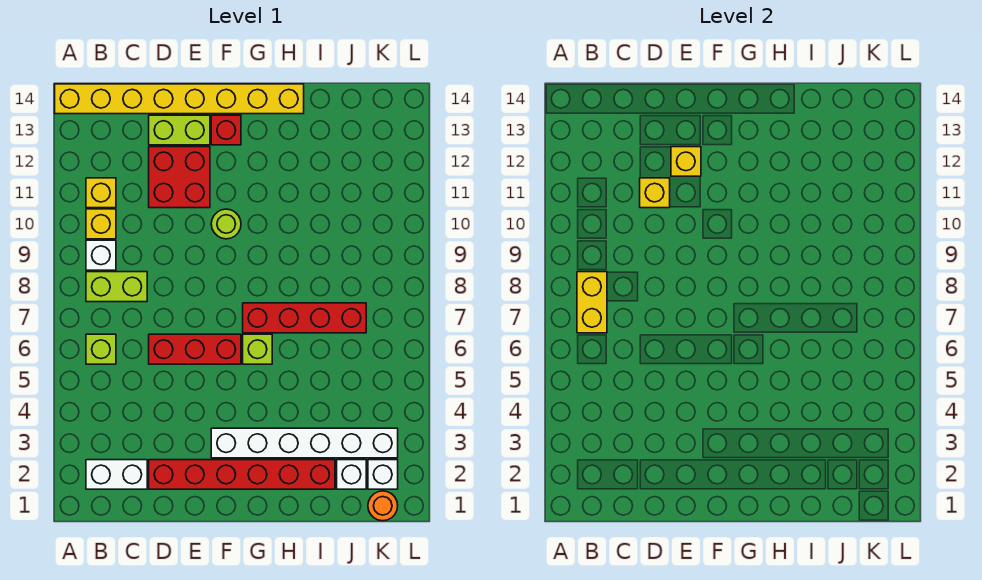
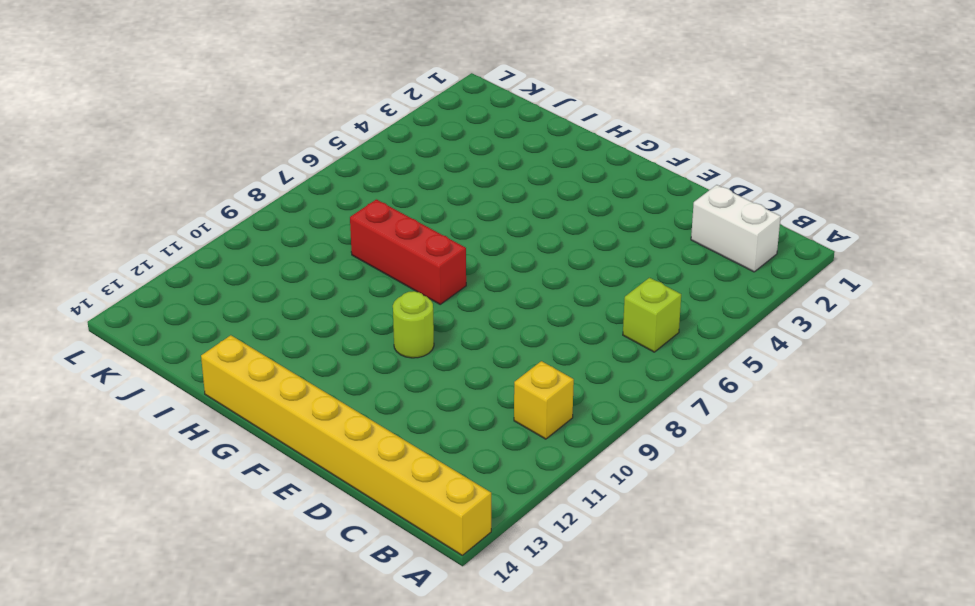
red 1x3 brick [350,199,466,304] -> red 1x3 brick moved to [149,334,241,364]
none -> lime 1x2 brick [86,272,147,302]
none -> white 1x1 brick [86,240,116,270]
none -> yellow 1x1 brick [86,178,116,208]

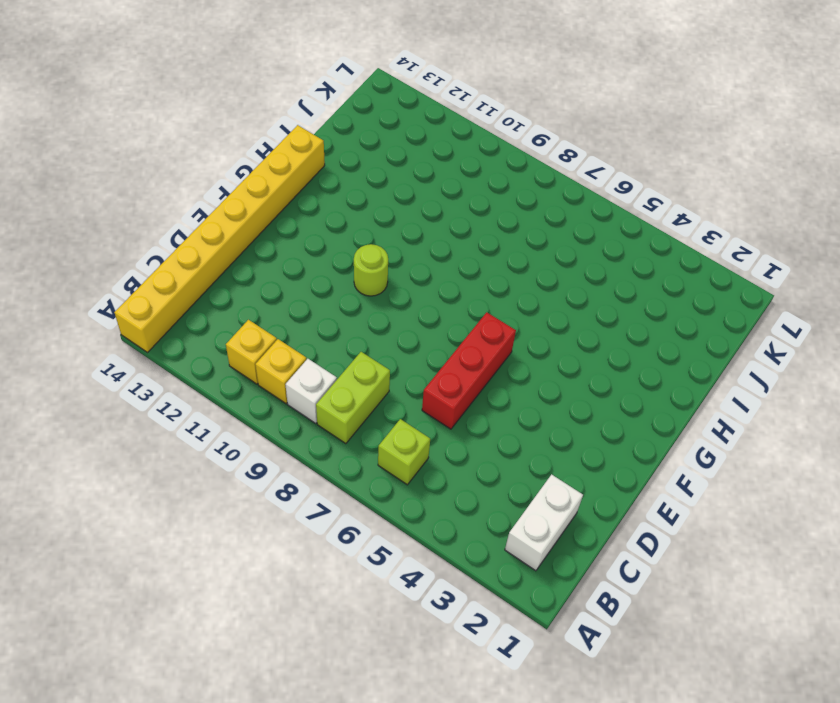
none -> red 1x6 brick [149,460,335,489]
none -> red 2x2 brick [149,147,210,208]
none -> lime 1x2 brick [149,115,210,145]

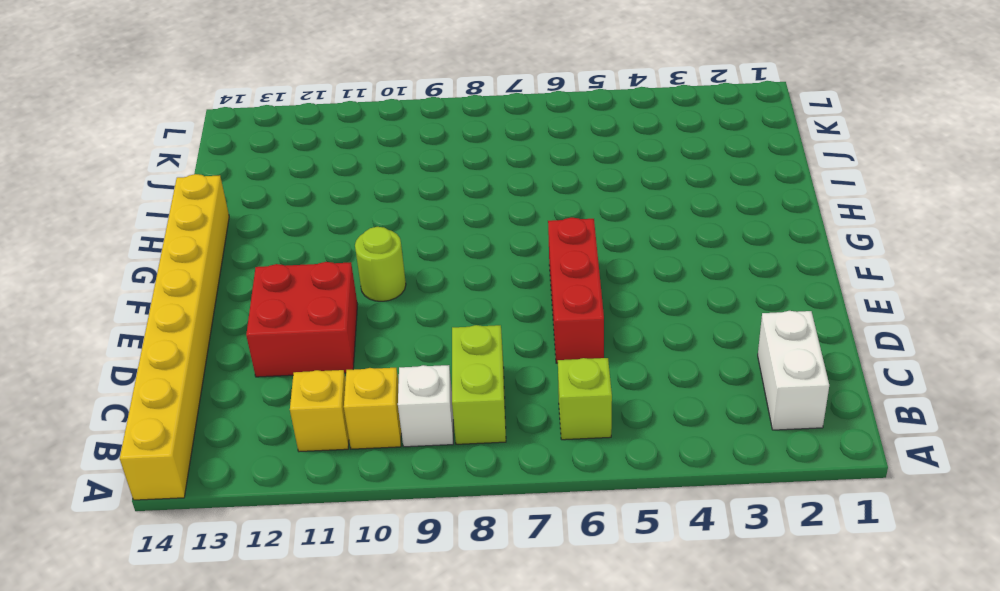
none -> red 1x6 brick [149,460,335,489]
none -> lime 1x2 brick [149,115,210,145]
none -> white 1x6 brick [211,428,398,458]

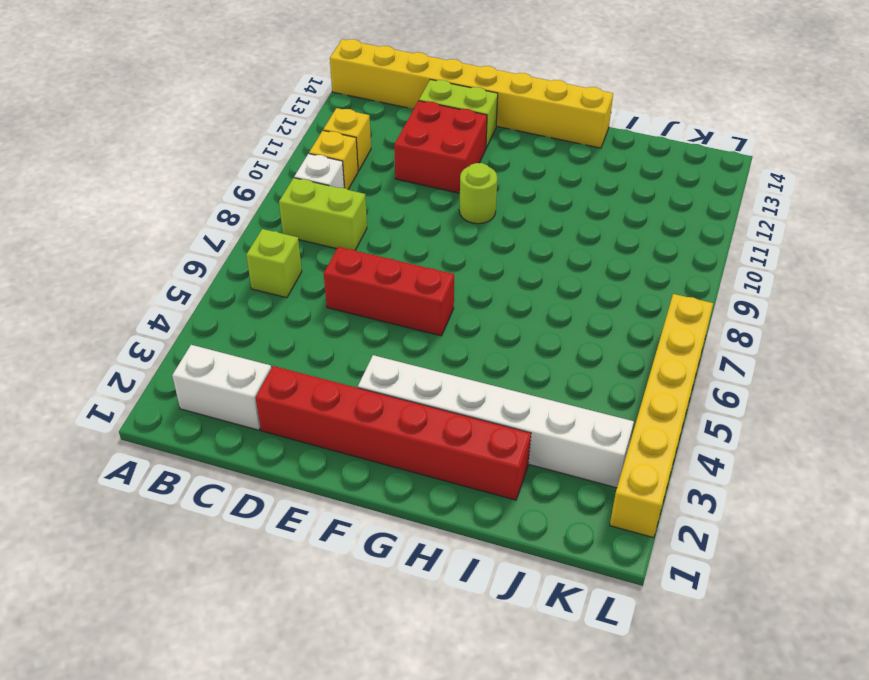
yellow 1x6 brick [610,294,713,538] -> none
none -> red 1x1 brick [211,115,241,145]
none -> lime 1x1 brick [243,334,272,364]
none -> red 1x4 brick [243,303,366,333]

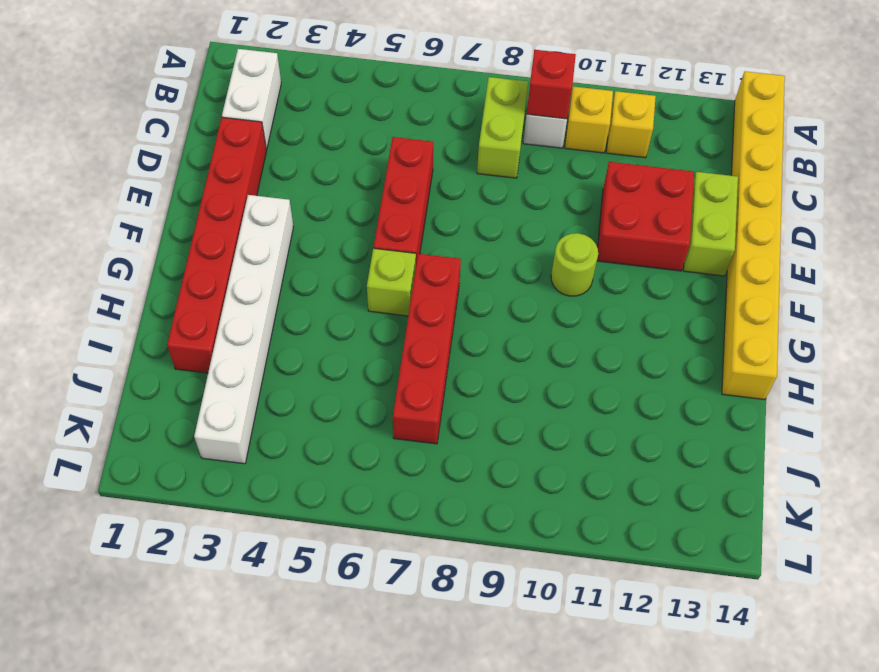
red 1x1 brick [527,50,576,119] -> red 1x1 brick moved to [211,115,241,145]
none -> lime 1x1 brick [86,334,116,364]
none -> white 1x1 brick [337,460,366,489]
none -> orange 1x1 round brick [368,491,398,521]

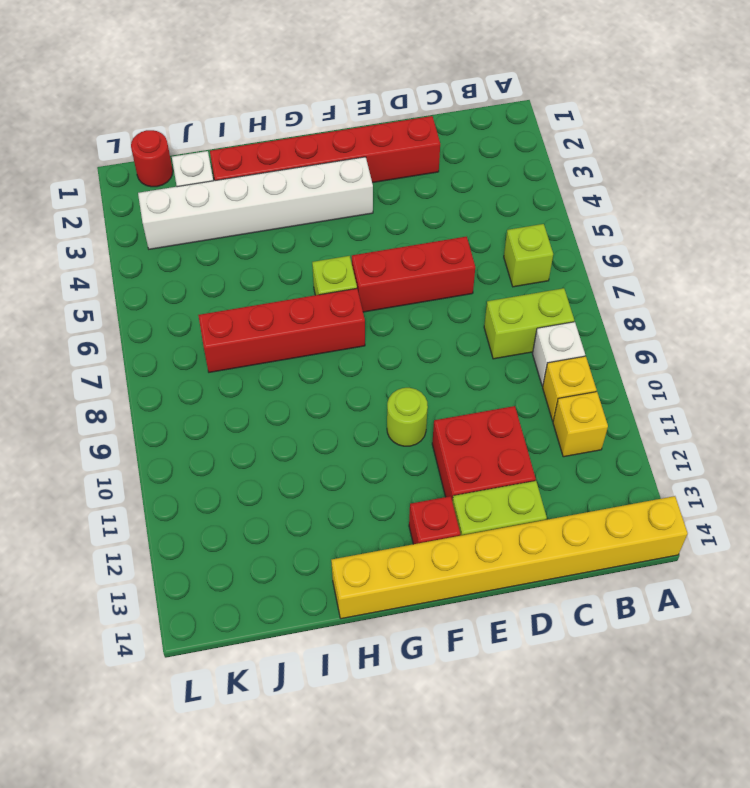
red 1x1 round brick [131,130,173,187] -> orange 1x1 round brick [368,491,398,521]
none -> white 1x2 brick [86,460,147,489]
none -> white 1x1 brick [368,460,398,489]
none -> yellow 1x2 brick [577,272,607,333]

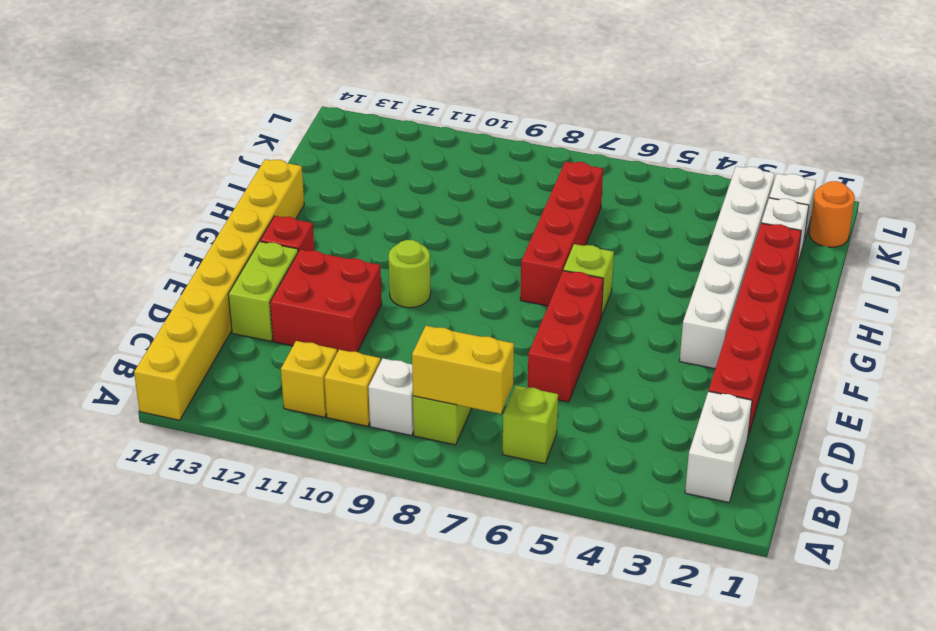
none -> yellow 1x1 brick [640,178,670,208]
none -> yellow 1x1 brick [671,147,701,176]

